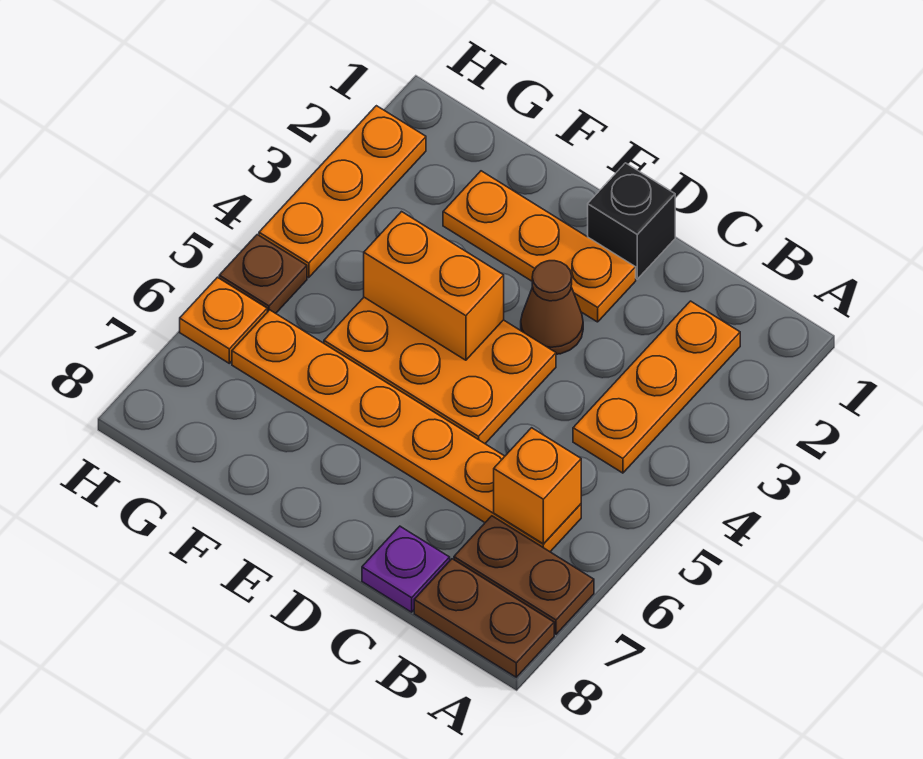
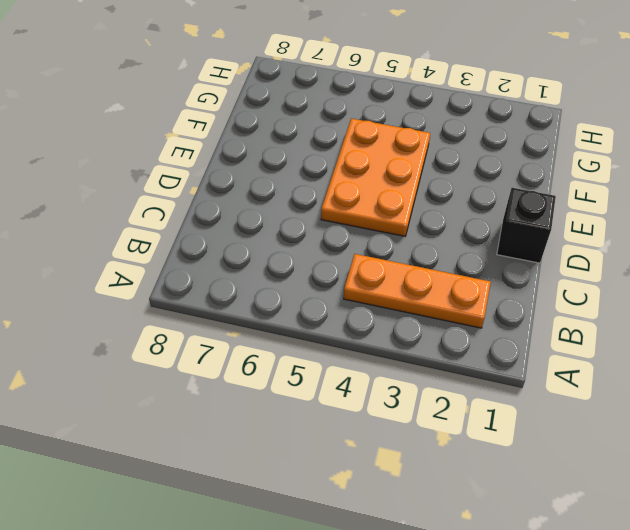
none -> brown 1x2 plate [454,516,594,634]
none -> brown 1x2 plate [414,559,554,677]
none -> orange 1x6 plate [232,310,581,552]

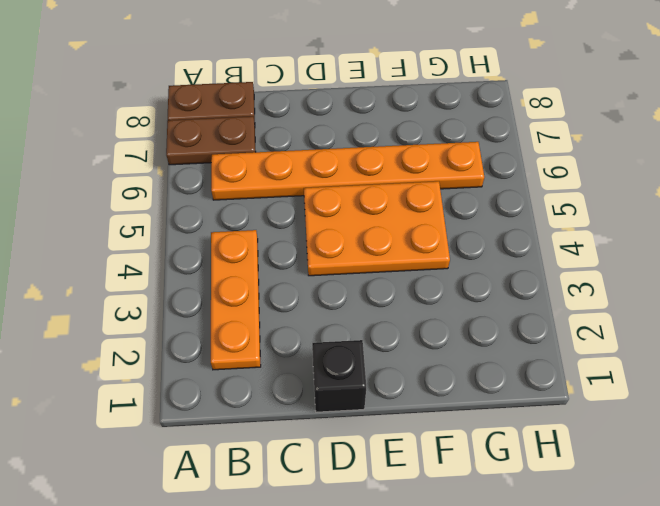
none -> purple 1x1 plate [362,526,450,612]
none -> orange 1x3 plate [443,171,636,322]
none -> brown 1x1 cone [521,261,583,354]

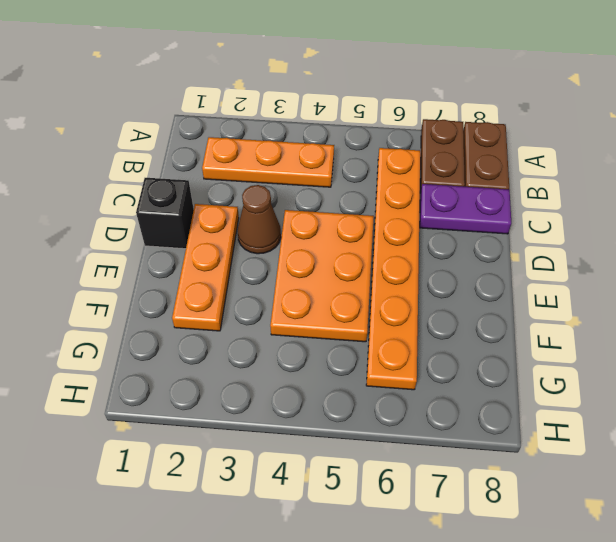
purple 1x2 plate [420,184,511,234] -> purple 1x1 plate [362,526,450,612]
none -> orange 1x3 plate [259,106,426,278]
none -> brown 1x1 plate [219,235,307,313]
none -> orange 1x1 plate [180,277,267,363]

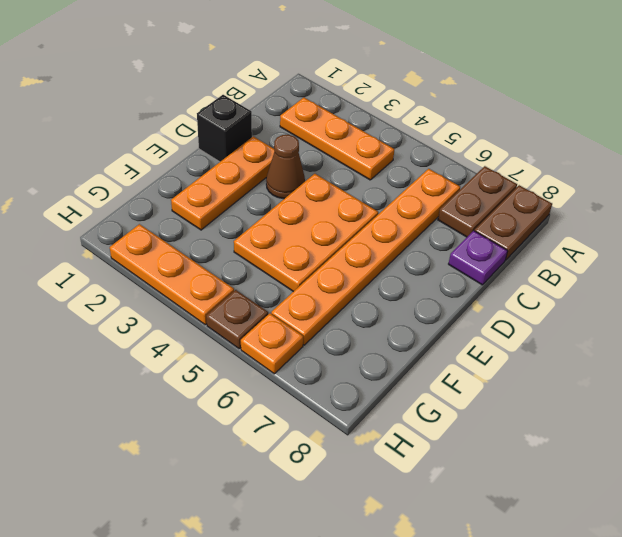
none -> orange 1x1 brick [494,428,581,544]
none -> orange 1x2 brick [364,212,504,360]

